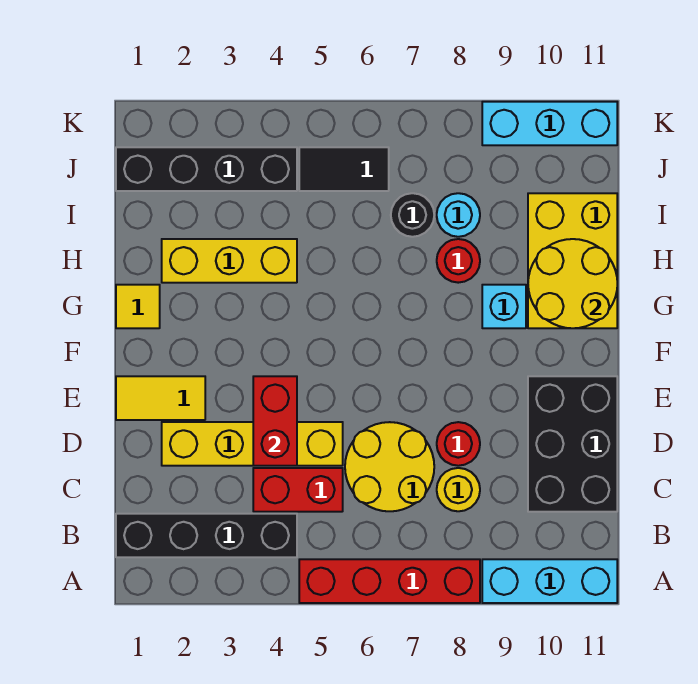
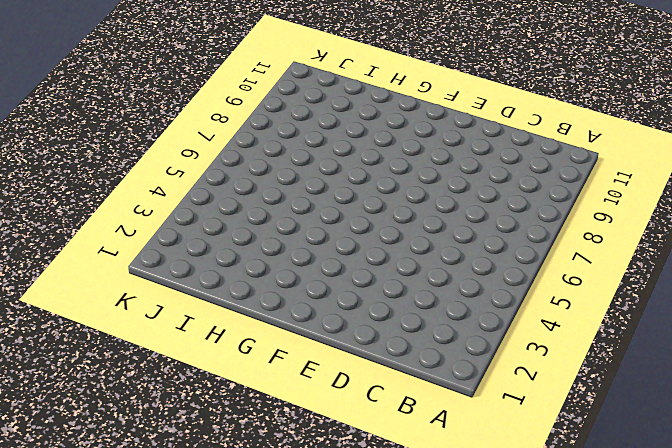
none -> red 1x4 brick [299,559,480,603]
none -> cyan 1x3 brick [482,559,617,603]
none -> black 1x4 brick [116,514,297,557]

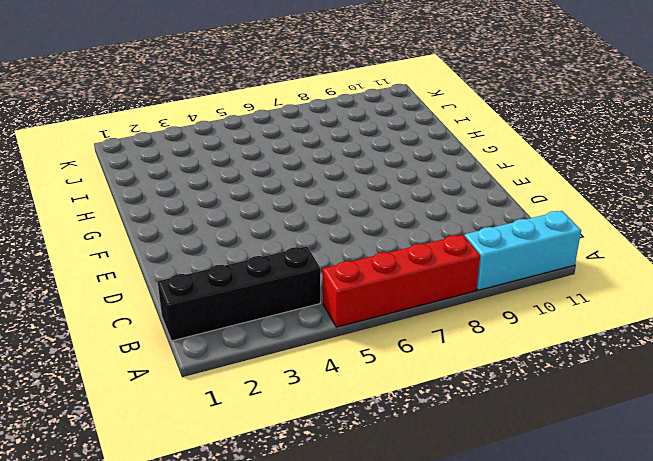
none -> red 1x2 brick [253,468,343,512]
none -> yellow 2x2 round brick [345,422,434,511]
none -> yellow 1x1 round brick [437,468,480,511]

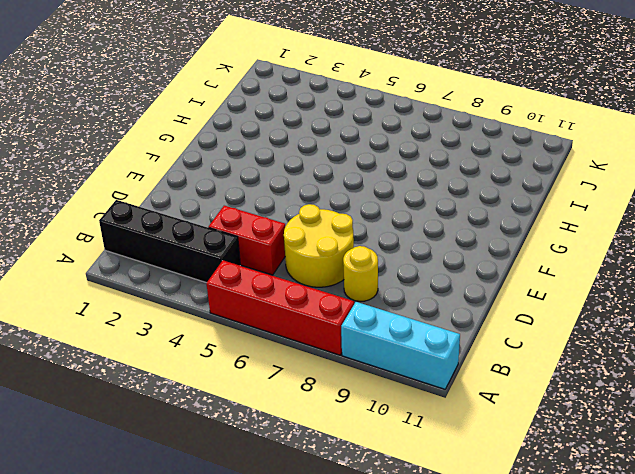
none -> black 2x3 brick [528,376,617,512]
none -> yellow 1x4 brick [162,422,343,466]
none -> red 1x1 round brick [437,422,480,466]

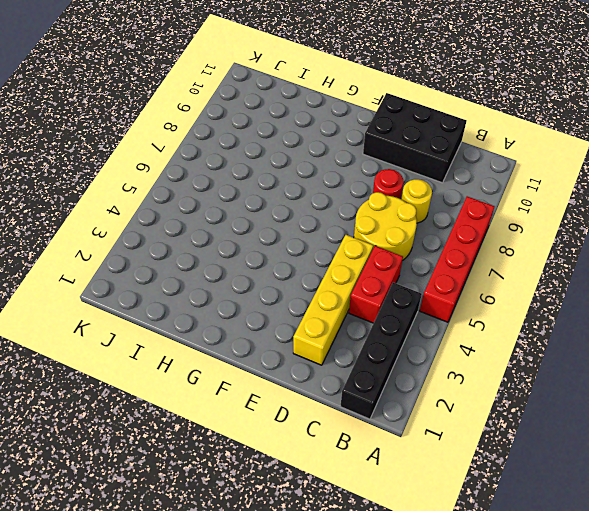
none -> cyan 1x3 brick [482,559,617,603]
none -> yellow 1x2 tile [116,376,205,420]
none -> yellow 1x1 tile [116,285,160,328]

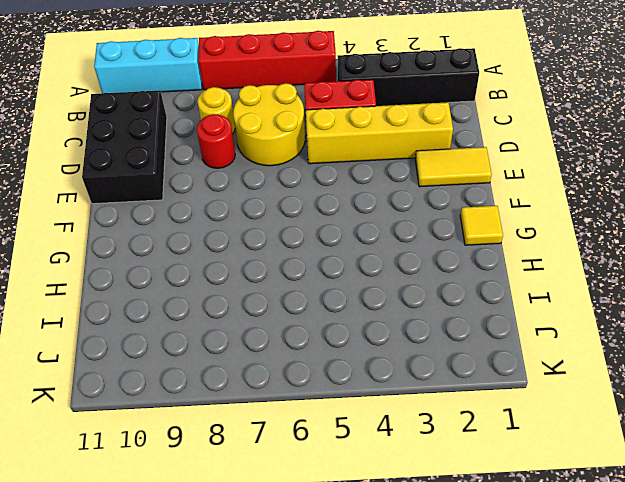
none -> cyan 1x1 brick [482,285,526,328]
none -> yellow 2x3 brick [528,193,617,328]
none -> yellow 1x3 brick [162,239,297,283]

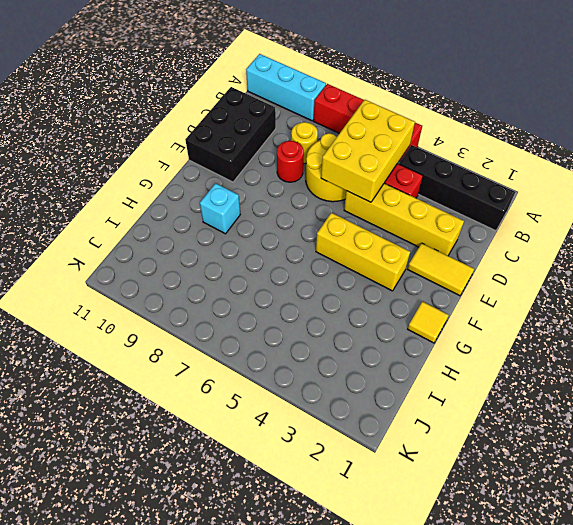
yellow 2x3 brick [321,100,415,202] -> yellow 2x3 brick moved to [528,193,617,328]
yellow 1x3 brick [316,213,410,291] -> yellow 1x3 brick moved to [162,239,297,283]
none -> red 1x1 round brick [437,239,480,283]
none -> black 1x1 round brick [391,193,434,237]
none -> cyan 1x1 round brick [437,193,480,237]

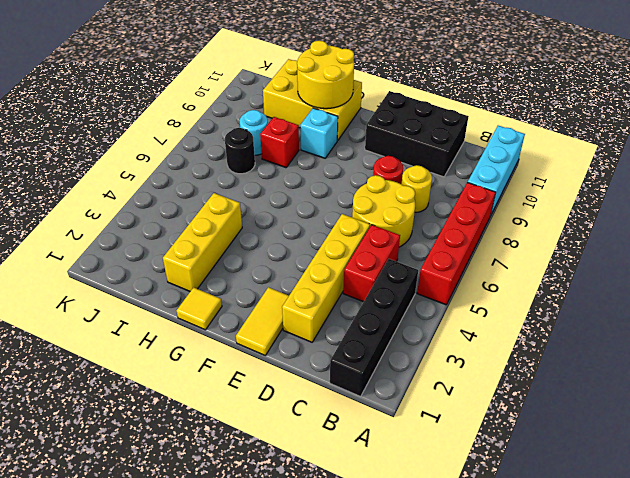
red 1x1 brick [260,117,299,168] -> red 1x1 round brick [437,239,480,283]
none -> black 1x4 brick [116,147,297,191]
none -> black 1x2 tile [299,147,389,191]
none -> cyan 1x3 brick [482,102,617,145]

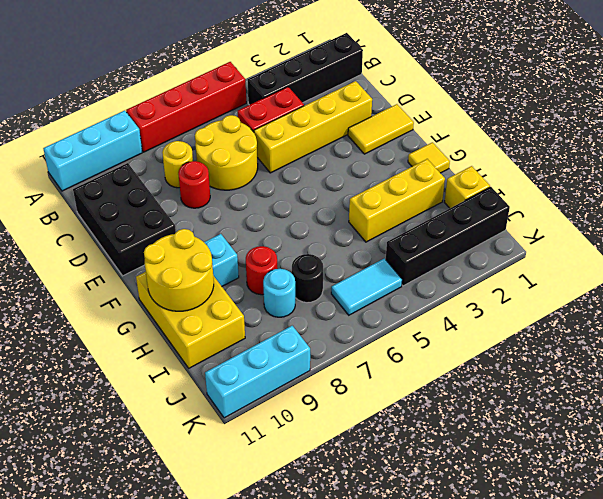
yellow 1x1 brick [444,166,490,208] -> none
cyan 1x2 tile [331,258,402,315] -> black 1x2 tile [299,147,389,191]
none -> red 1x2 brick [253,376,297,466]

